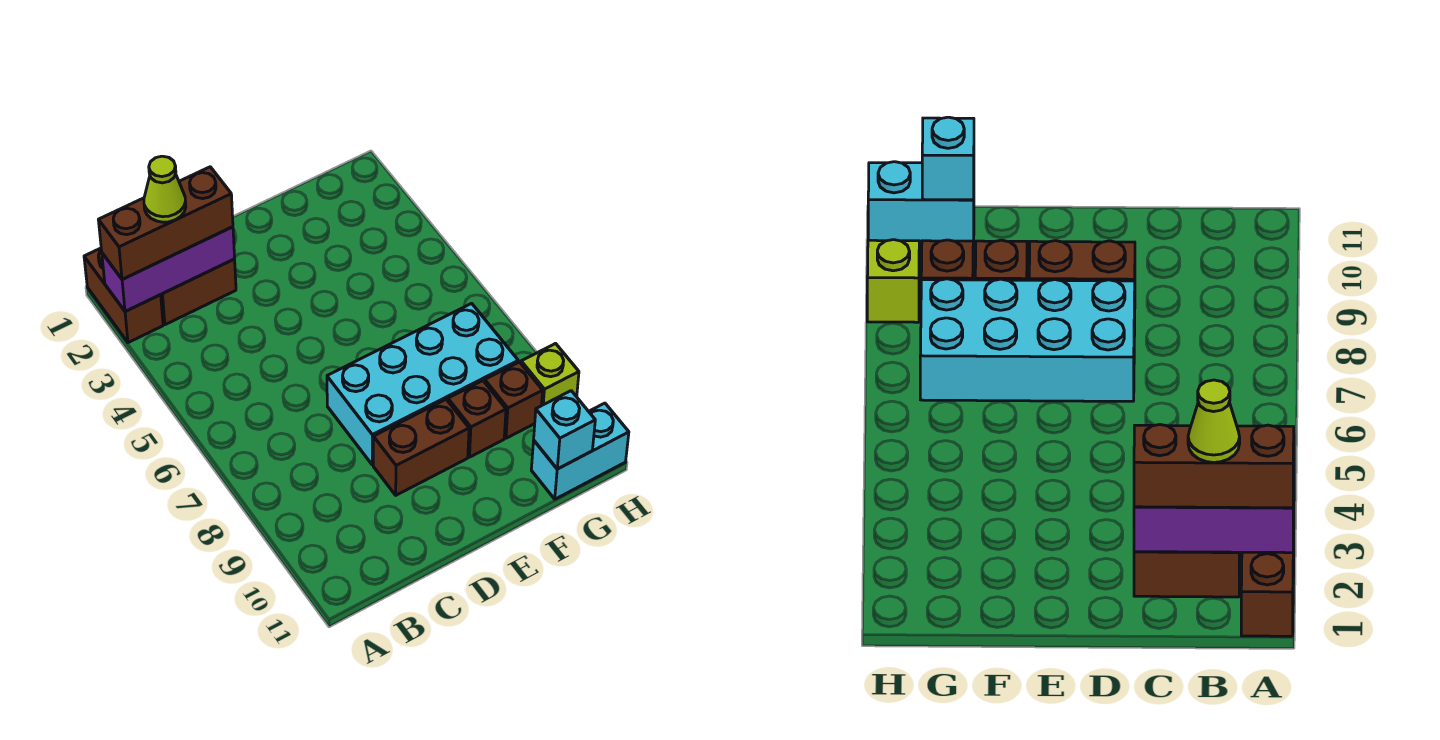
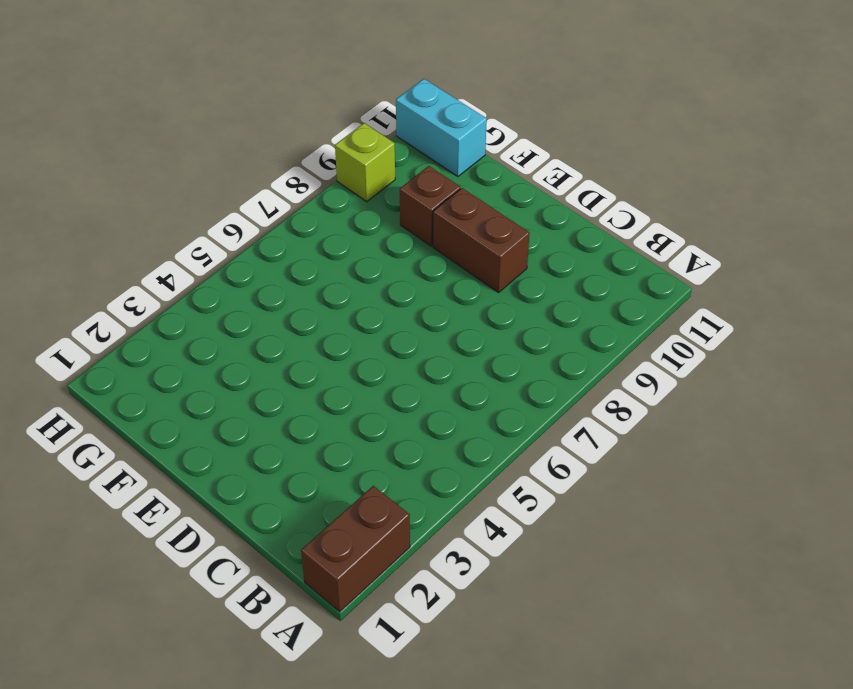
none -> brown 1x2 brick [161,259,236,325]
none -> cyan 2x4 brick [327,303,518,465]
none -> brown 1x1 brick [485,362,543,438]

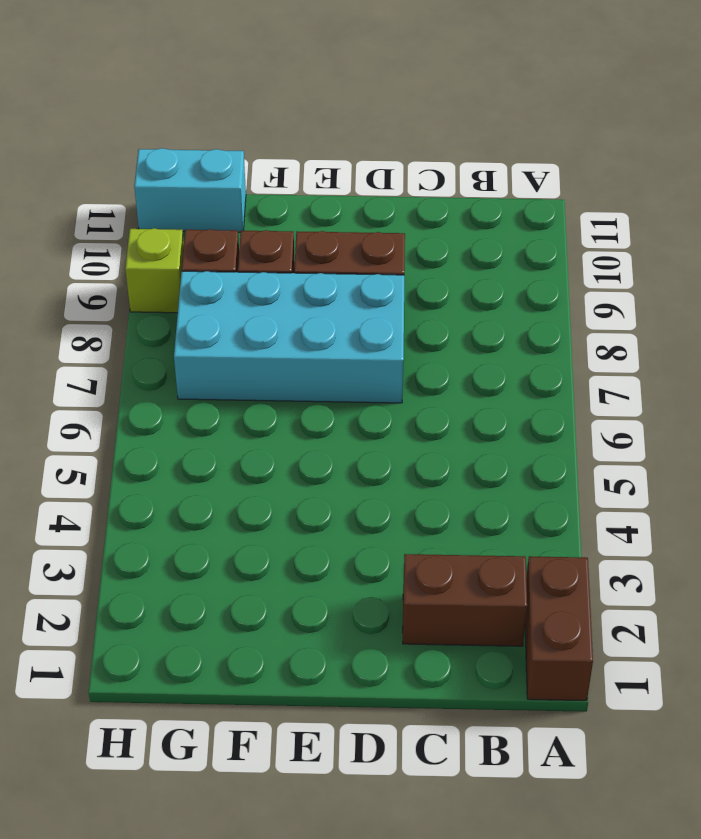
none -> purple 1x3 brick [102,227,235,312]
none -> cyan 1x1 brick [534,391,595,469]
none -> brown 1x3 brick [99,167,233,279]

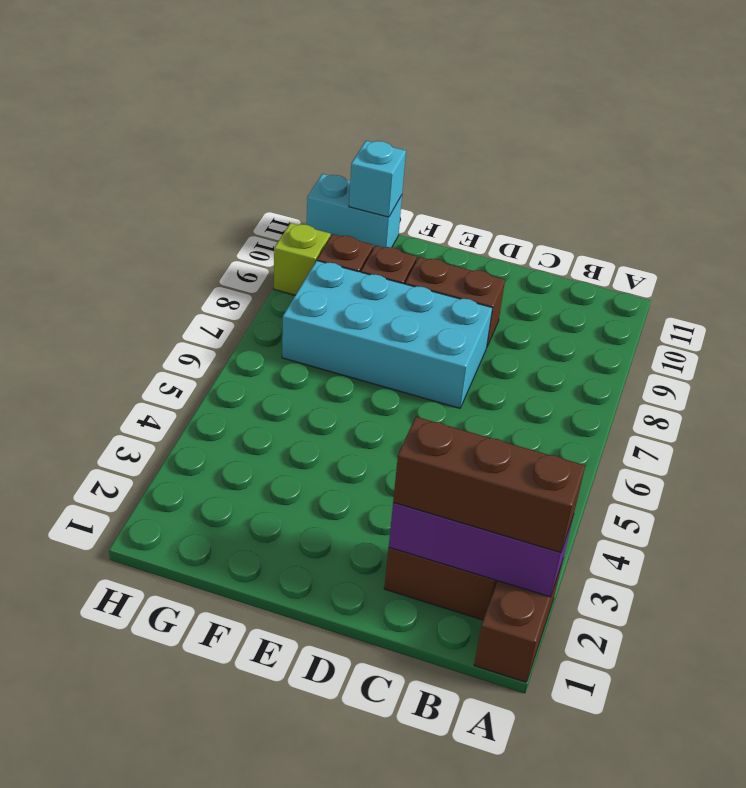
none -> lime 1x1 cone [144,156,186,222]

